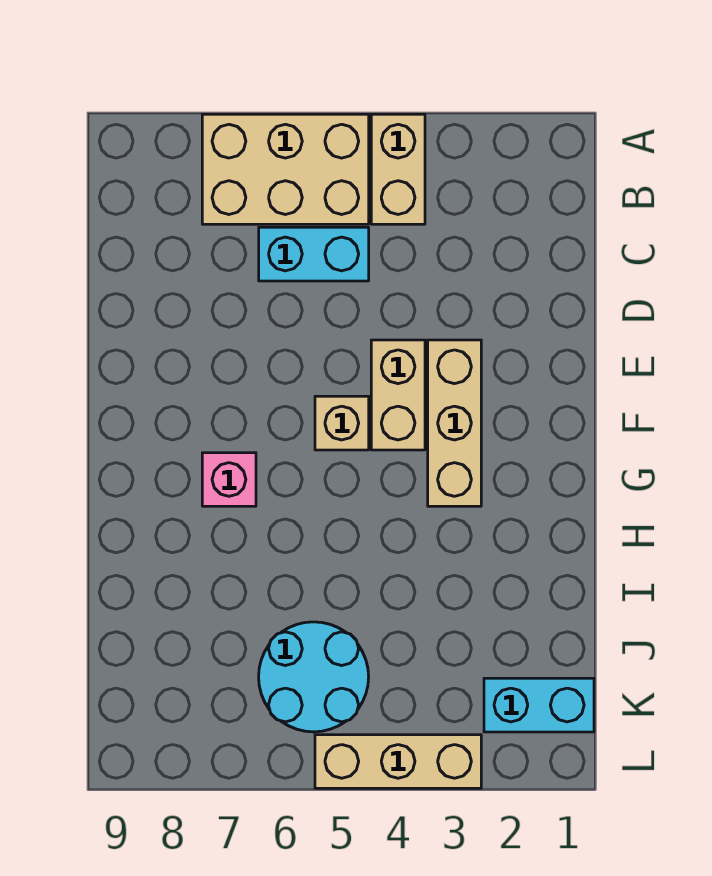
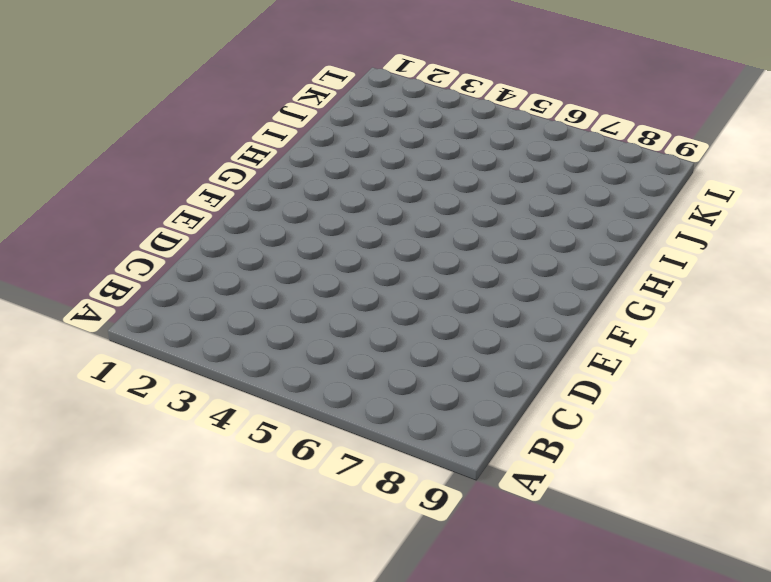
none -> tan 1x2 brick [371,114,425,224]
none -> tan 2x3 brick [202,114,369,224]

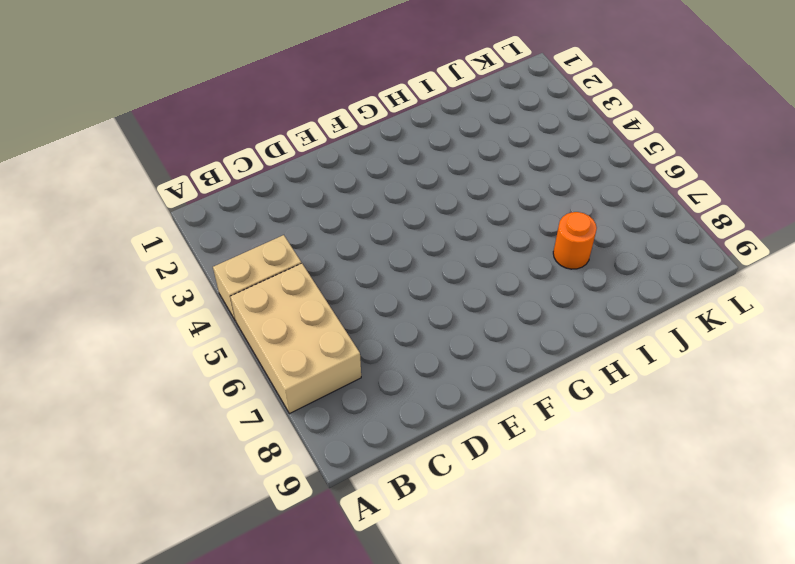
orange 1x1 round brick [553,212,597,269] -> none
none -> cyan 1x2 brick [259,227,369,281]
none -> tan 1x3 brick [428,340,481,506]

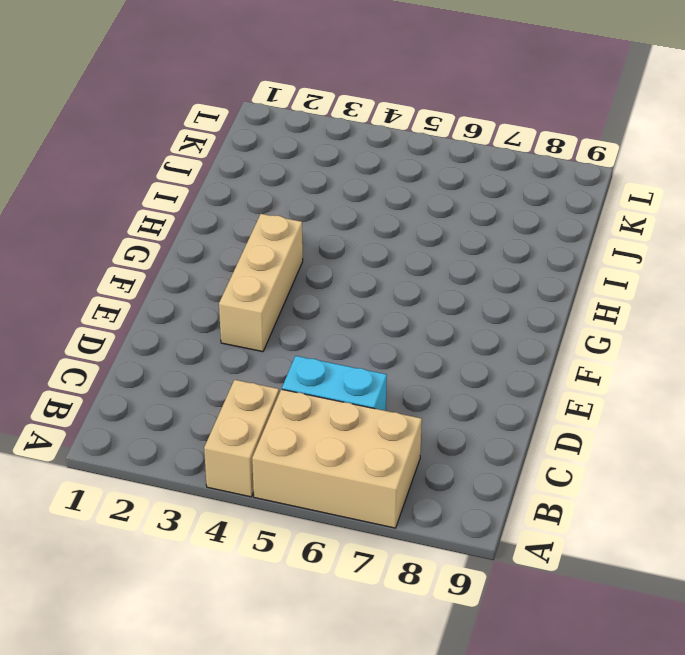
none -> tan 1x2 brick [371,340,425,450]
none -> tan 1x1 brick [315,396,369,450]

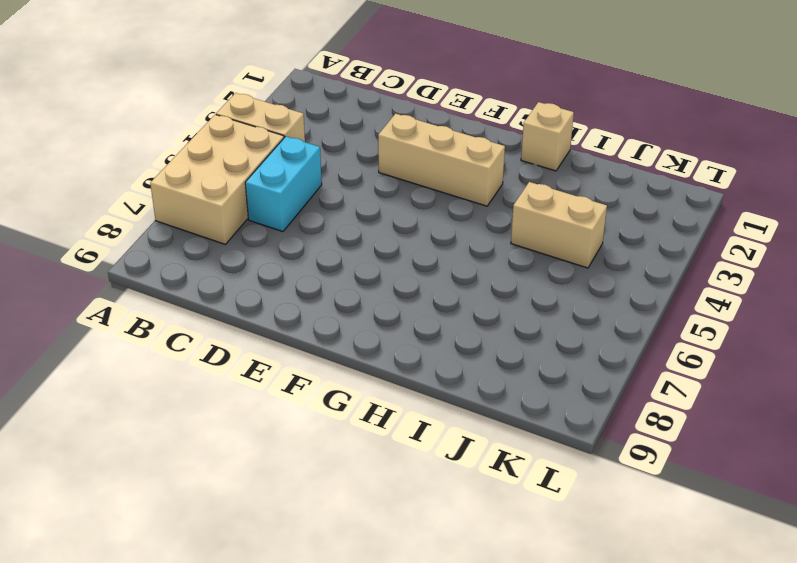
tan 1x1 brick [521,102,574,171] -> tan 1x1 brick moved to [315,396,369,450]
tan 1x2 brick [511,182,607,268] -> tan 1x2 brick moved to [371,340,425,450]
none -> pink 1x1 brick [202,453,256,506]
none -> cyan 2x2 round brick [259,622,369,732]

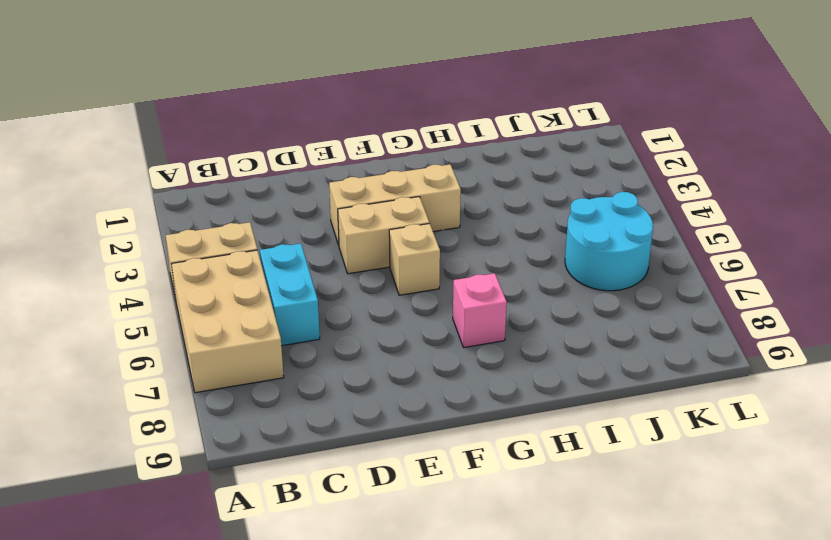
none -> cyan 1x2 brick [484,678,594,732]
none -> tan 1x3 brick [315,735,481,788]

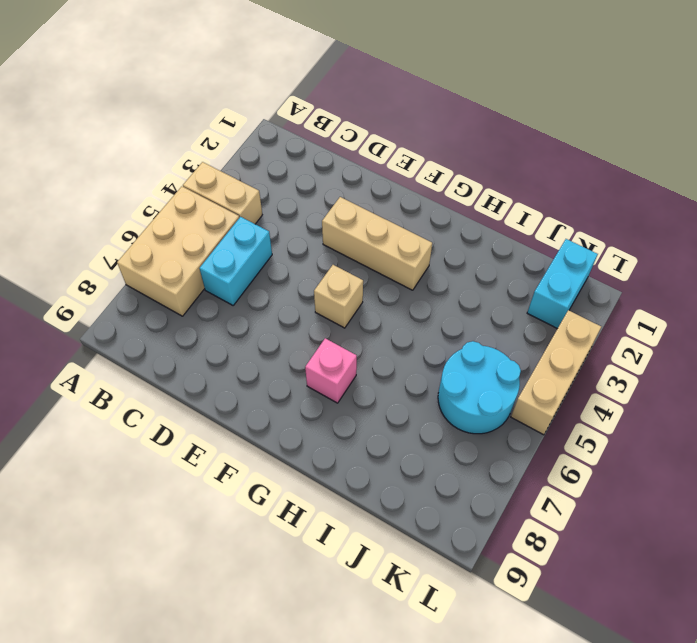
none -> tan 1x2 brick [371,340,425,450]

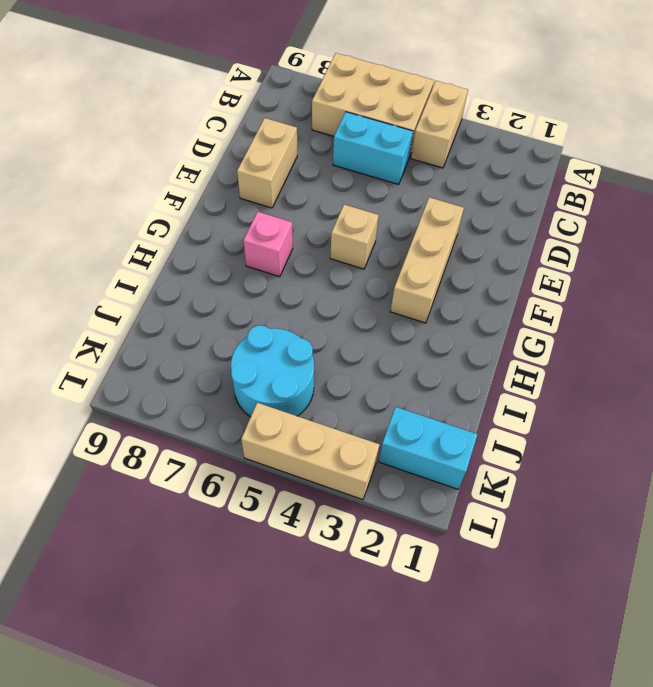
tan 1x2 brick [237,118,297,208] -> tan 1x2 brick moved to [371,340,425,450]

